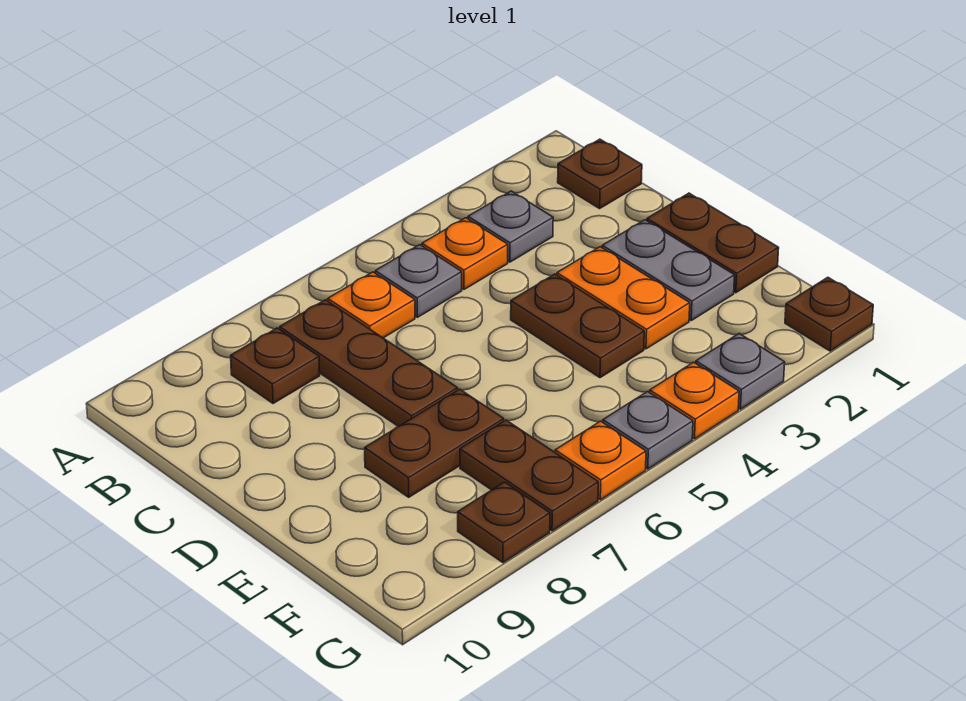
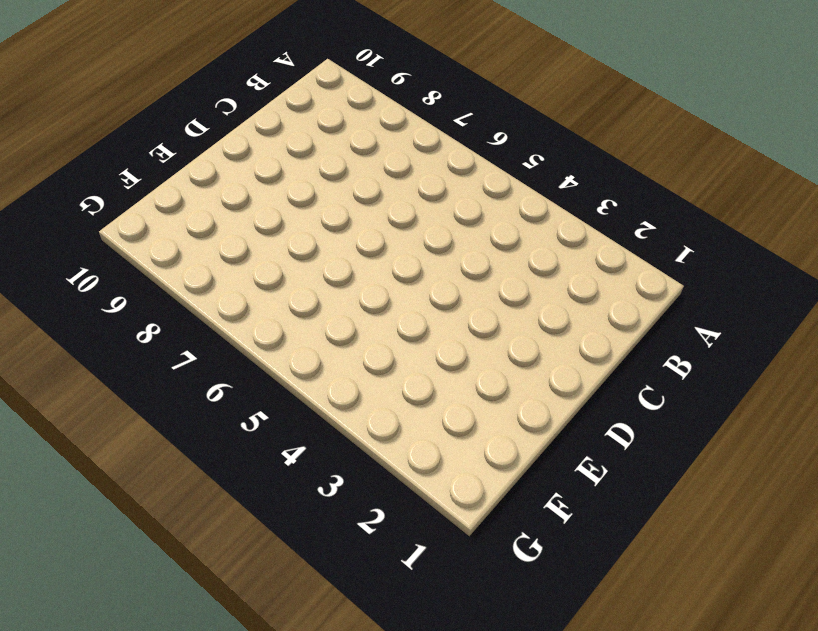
none -> brown 1x1 plate [558,139,642,209]
none -> grey 1x1 plate [468,191,553,262]
none -> orange 1x1 plate [422,218,508,289]

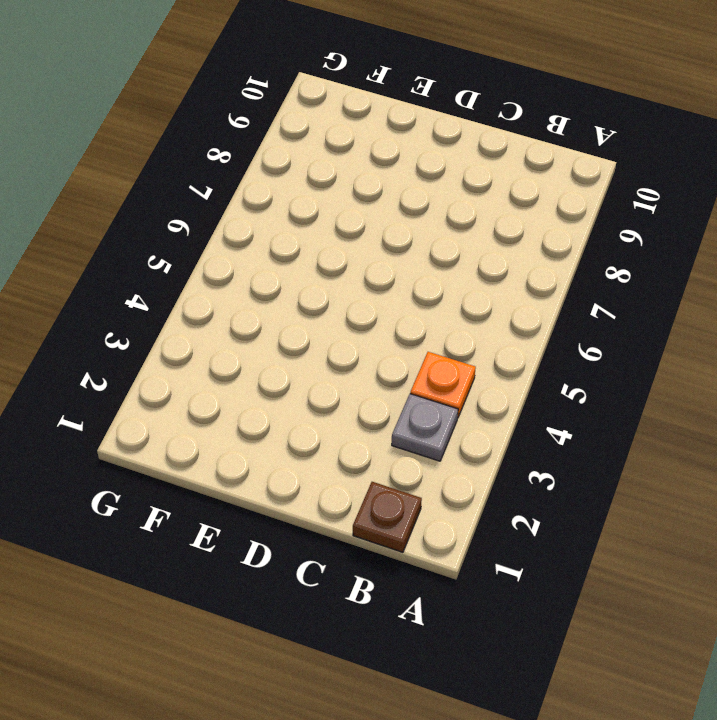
none -> grey 1x1 plate [375,245,462,317]
none -> orange 1x1 plate [328,272,415,338]
none -> brown 1x3 plate [280,300,458,427]

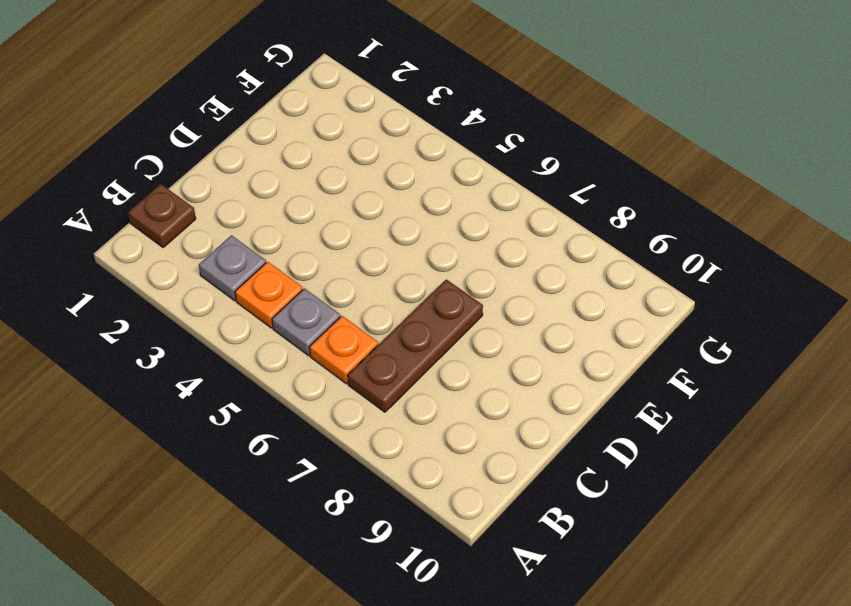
none -> brown 1x1 plate [231,328,320,404]
none -> brown 1x2 plate [647,193,779,293]
none -> grey 1x2 plate [602,220,735,320]

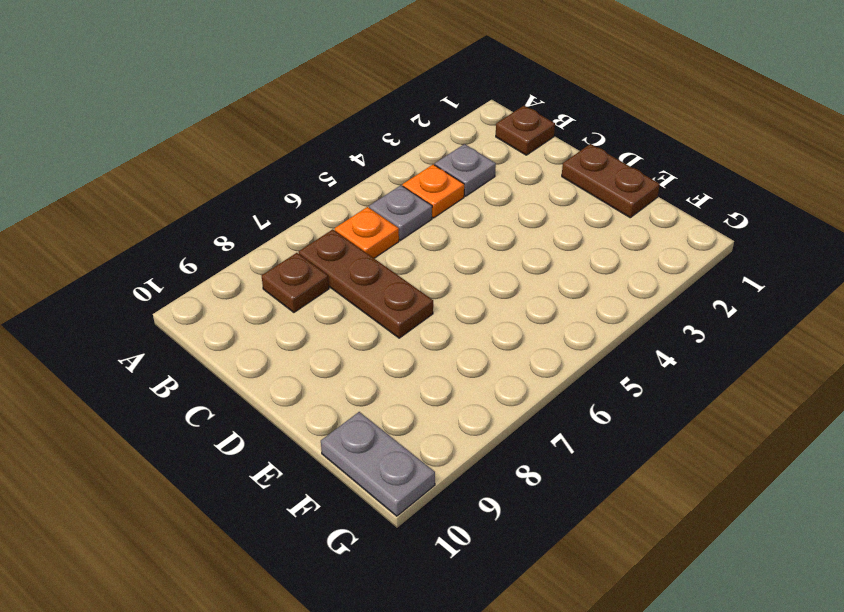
grey 1x2 plate [321,412,435,516] -> grey 1x2 plate moved to [602,220,735,320]
none -> orange 1x2 plate [557,247,690,349]
none -> brown 1x2 plate [511,274,644,378]
none -> brown 1x2 plate [365,389,504,497]

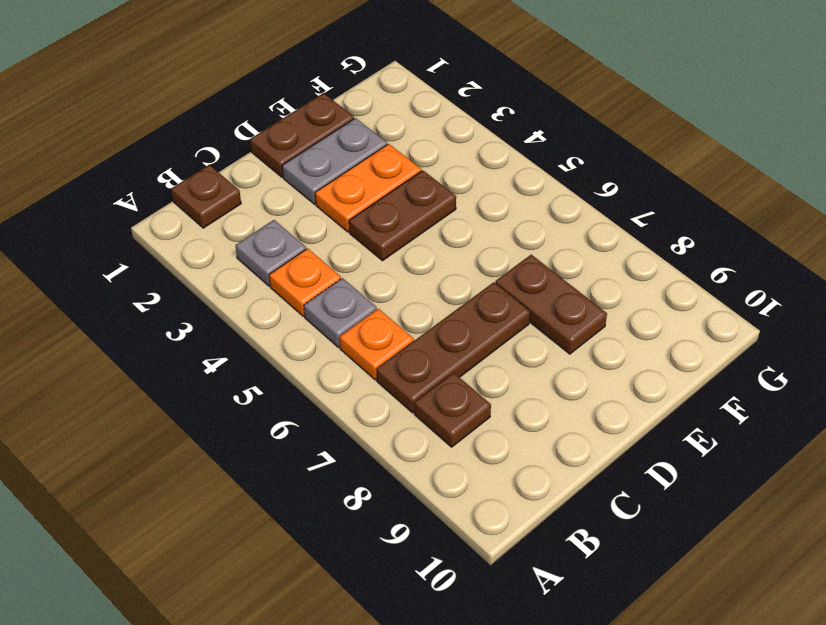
none -> brown 1x2 plate [460,420,598,531]
none -> brown 1x1 plate [785,277,873,351]
none -> grey 1x1 plate [696,334,785,409]

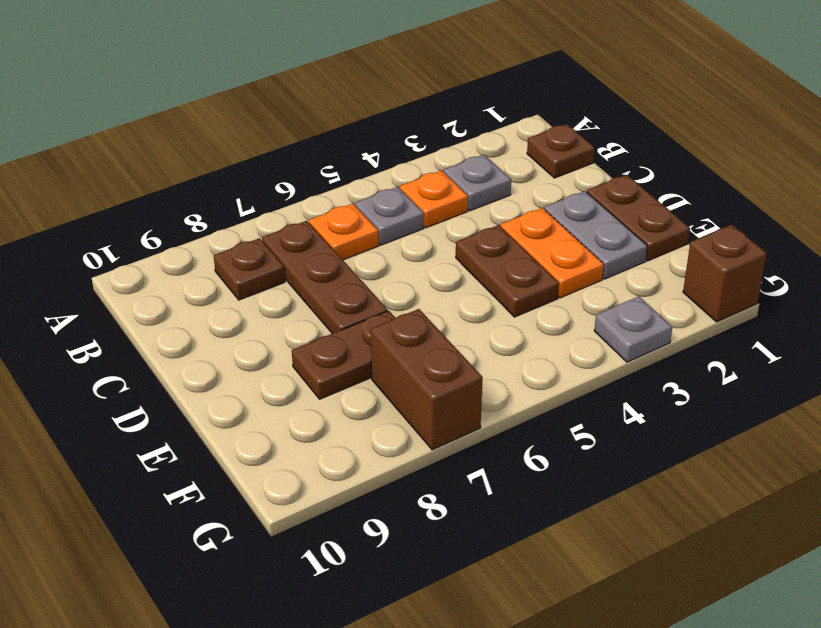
brown 1x2 brick [371,309,483,450] -> brown 1x2 plate [460,420,598,531]
brown 1x1 brick [683,225,767,322] -> brown 1x1 plate [785,277,873,351]
none -> orange 1x1 plate [649,362,739,439]
none -> grey 1x1 plate [603,392,693,469]
none -> orange 1x1 plate [555,421,646,500]

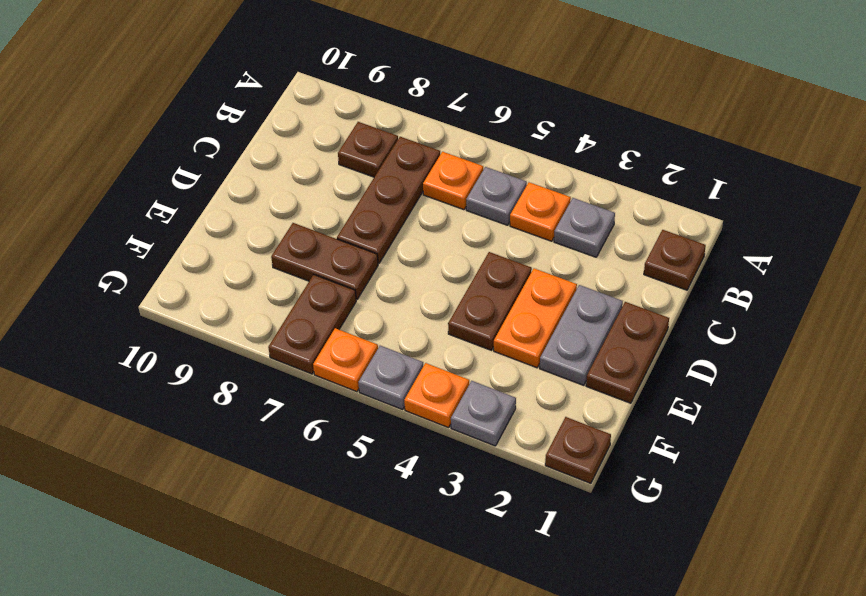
none -> brown 1x1 plate [458,482,550,563]

